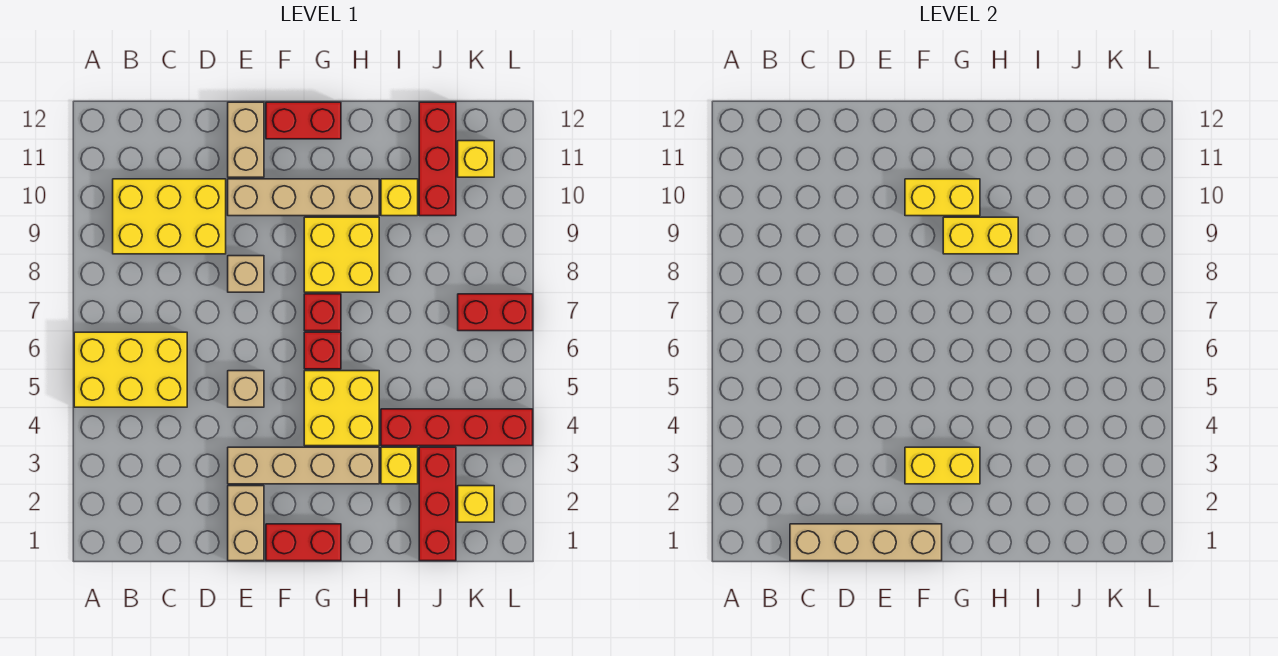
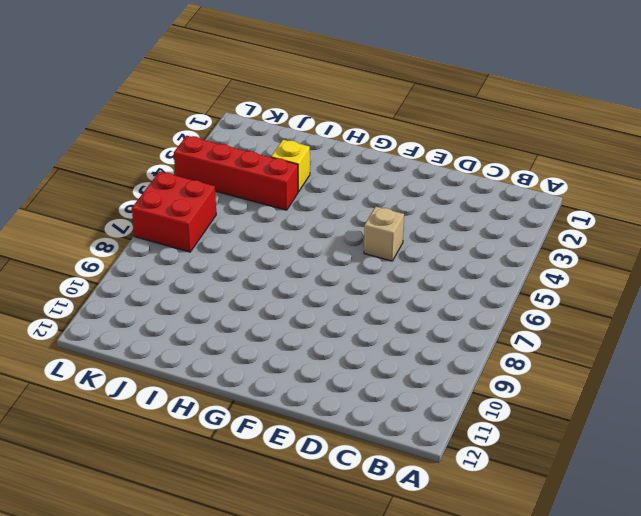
red 2x2 brick [132,171,216,252] -> red 1x2 brick [458,294,533,331]
none -> yellow 2x3 brick [74,332,187,407]
none -> yellow 2x3 brick [113,179,226,254]
none -> tan 1x2 brick [228,486,264,561]

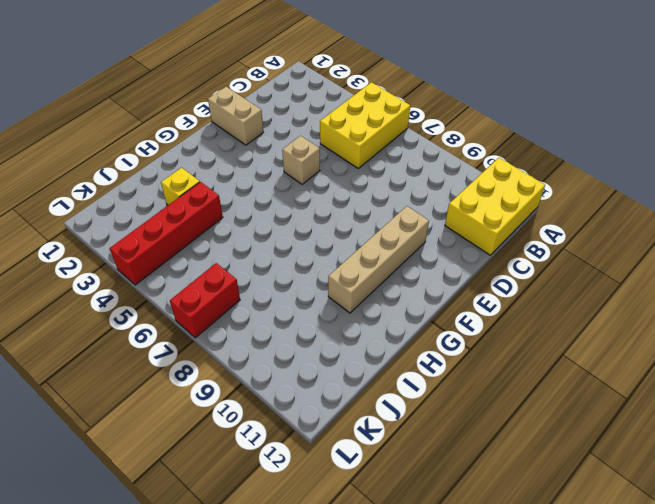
yellow 2x3 brick [445,158,545,255] -> yellow 2x3 brick moved to [113,179,226,254]
none -> tan 1x4 brick [228,447,379,484]
none -> tan 1x1 brick [228,256,264,292]
none -> tan 1x2 brick [228,102,264,177]

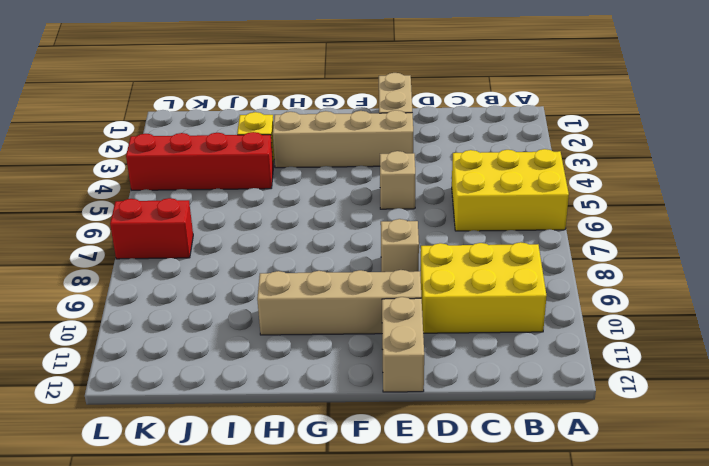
none -> red 1x2 brick [266,524,341,561]
none -> red 1x2 brick [266,102,341,139]
none -> yellow 2x2 brick [304,371,379,446]

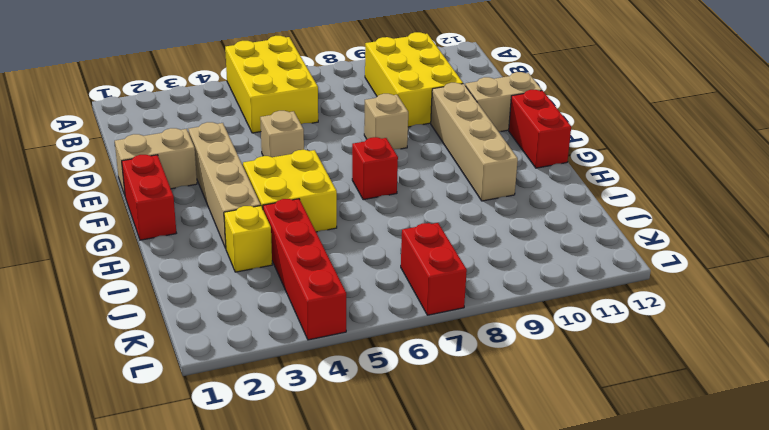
none -> red 1x1 brick [304,332,341,369]
none -> yellow 2x2 brick [304,217,379,292]
none -> yellow 1x1 brick [381,179,418,216]

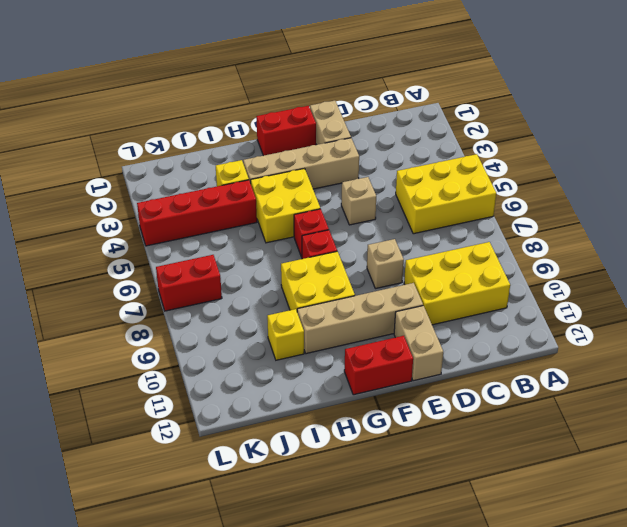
none -> red 1x3 brick [419,447,456,561]
none -> red 1x3 brick [419,102,456,216]
none -> yellow 1x1 brick [458,486,494,522]

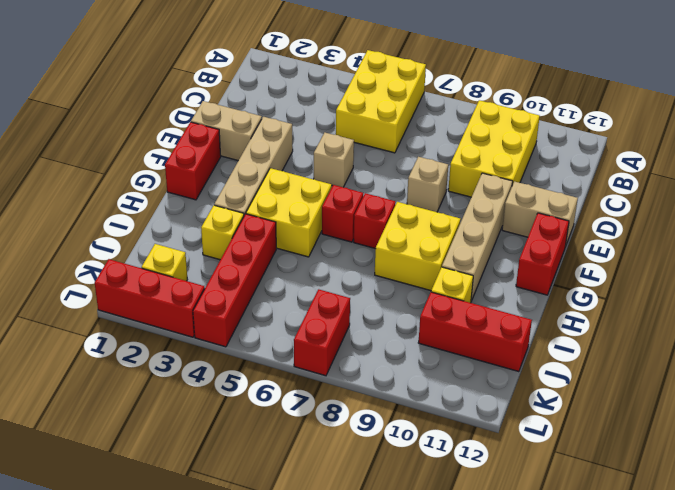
red 1x3 brick [95,259,205,337] -> red 1x3 brick moved to [419,447,456,561]
none -> yellow 1x1 brick [458,141,494,177]
none -> tan 1x4 brick [790,524,942,561]
none -> yellow 1x2 brick [905,447,980,484]

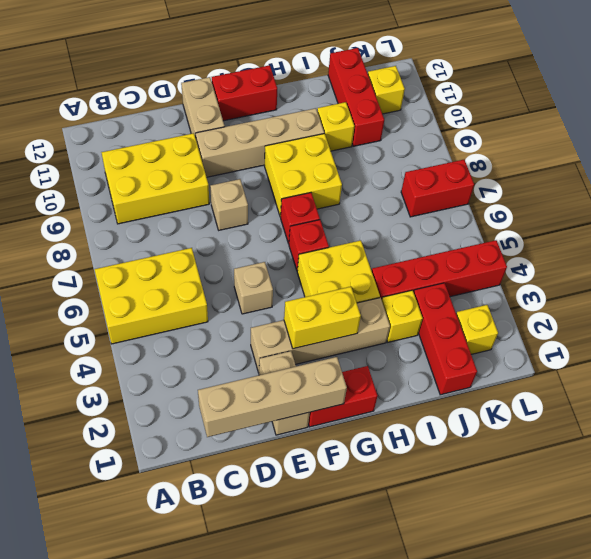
none -> yellow 1x2 brick [905,179,980,216]
none -> yellow 1x2 brick [943,217,1018,254]

